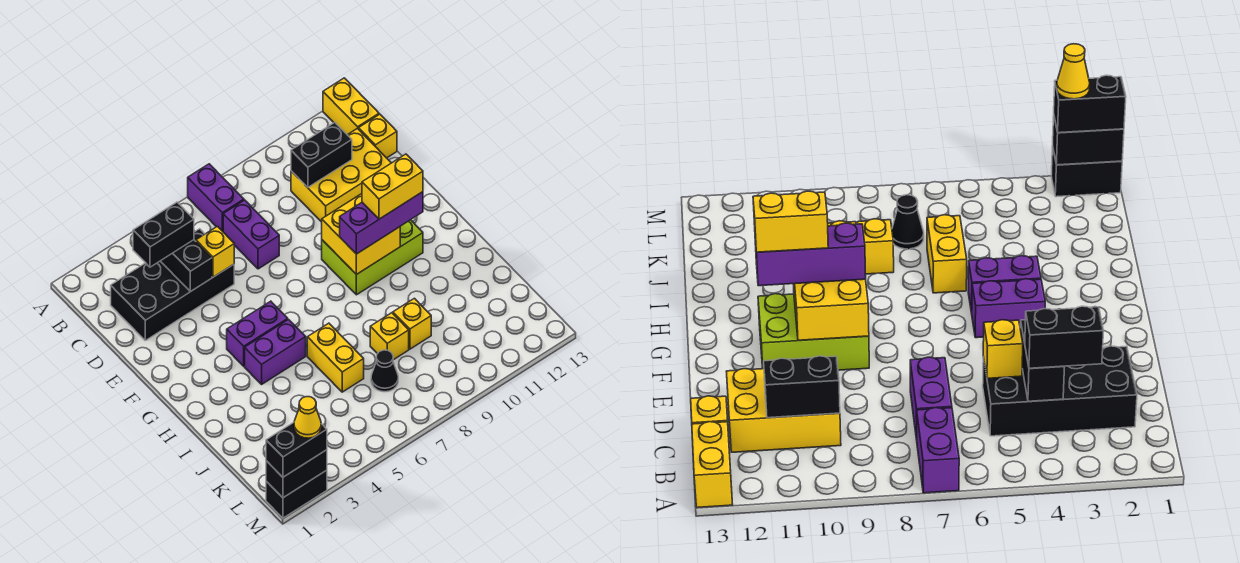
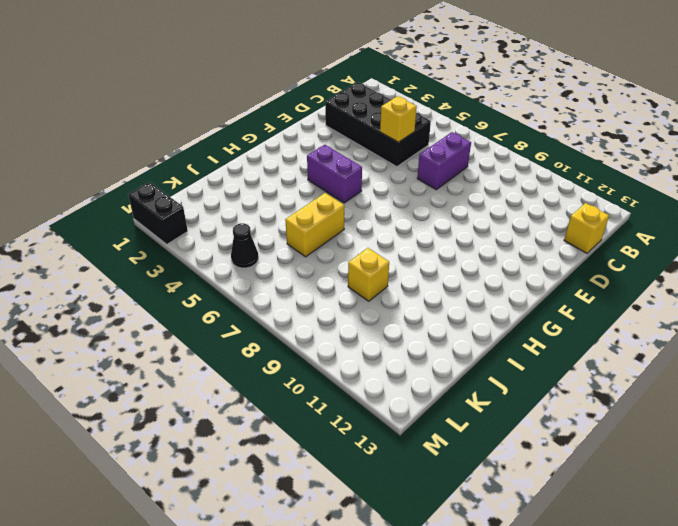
black 1x1 cone [231,223,259,268] -> black 1x1 cone moved to [371,350,398,392]
none -> purple 1x2 brick [188,164,244,231]
none -> yellow 1x2 brick [323,78,379,135]
none -> yellow 2x3 brick [291,128,391,222]

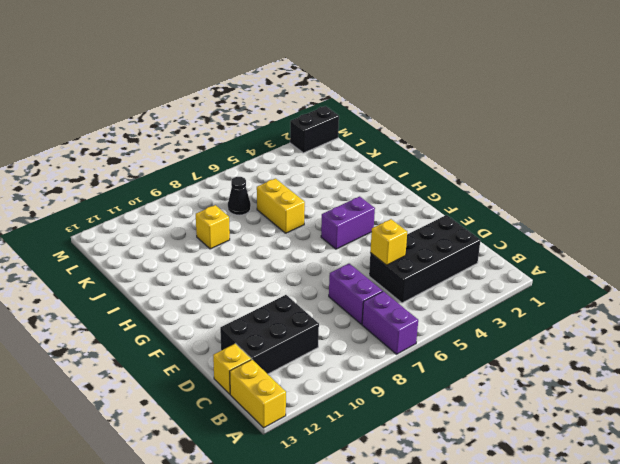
black 2x3 brick [220,295,319,374] -> yellow 2x3 brick [291,128,391,222]
none -> lime 2x3 brick [322,220,423,295]
none -> purple 1x2 brick [245,320,306,384]
none -> yellow 1x1 brick [370,313,409,360]

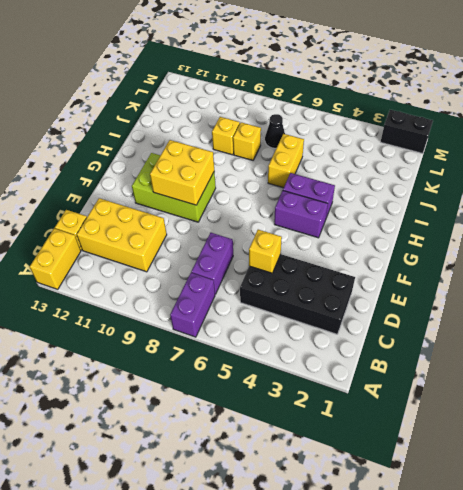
none -> black 1x2 brick [161,240,212,292]
none -> black 1x2 brick [291,122,352,187]
none -> black 1x2 brick [266,450,327,498]

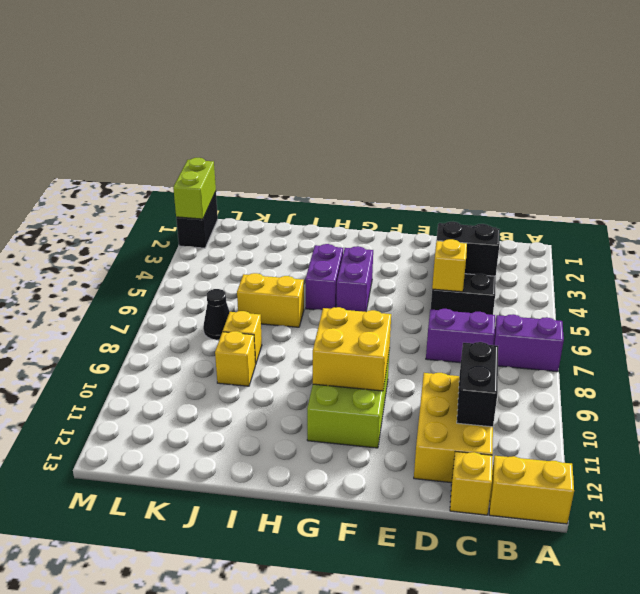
lime 1x2 brick [173,158,216,219] -> black 1x2 brick [266,450,327,498]
none -> black 1x2 brick [133,202,194,267]
none -> purple 1x3 brick [340,192,423,254]
none -> black 1x2 brick [266,422,327,477]

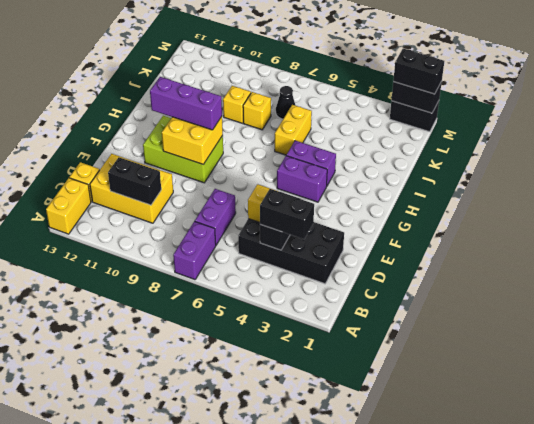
none -> yellow 1x2 brick [362,154,423,219]
none -> yellow 1x1 cone [294,397,321,438]

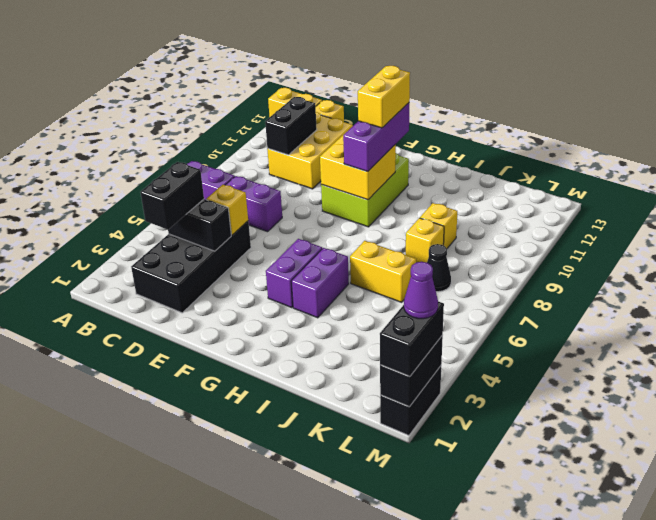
purple 1x1 cone [404,262,438,319] -> yellow 1x1 cone [294,397,321,438]

